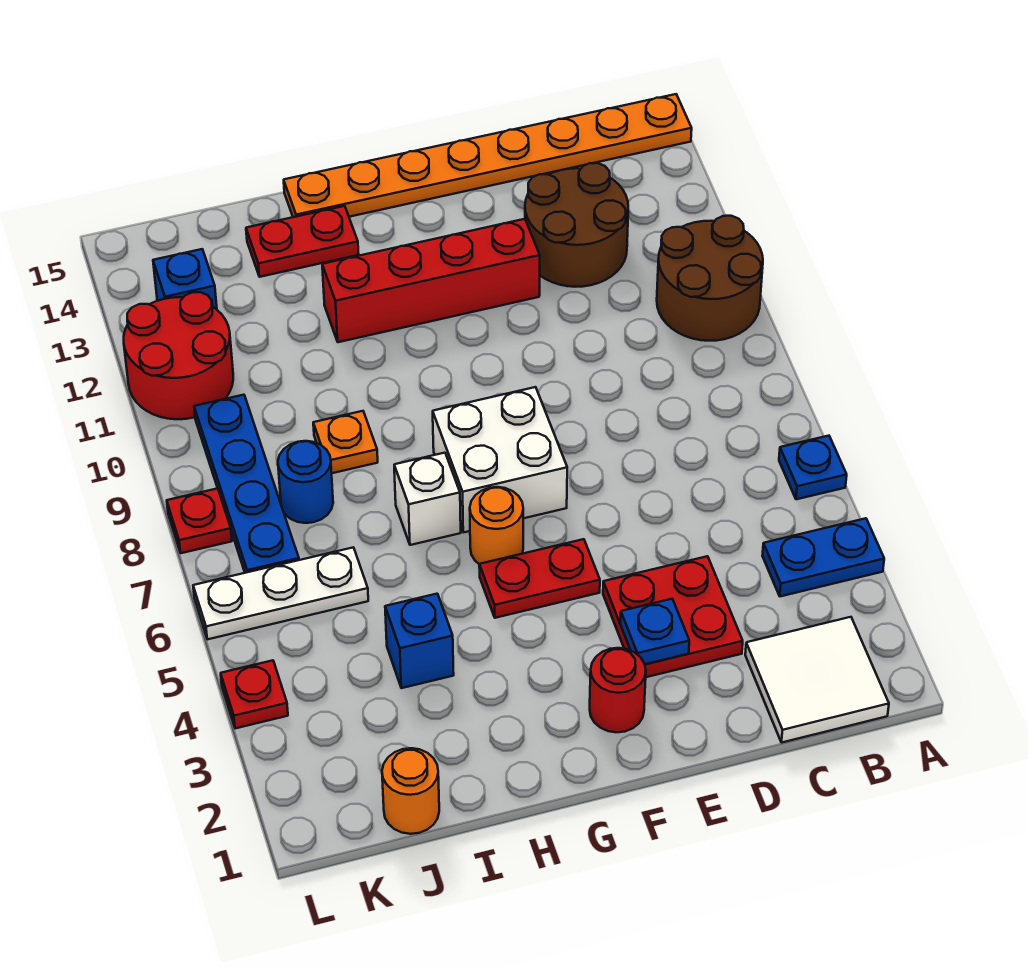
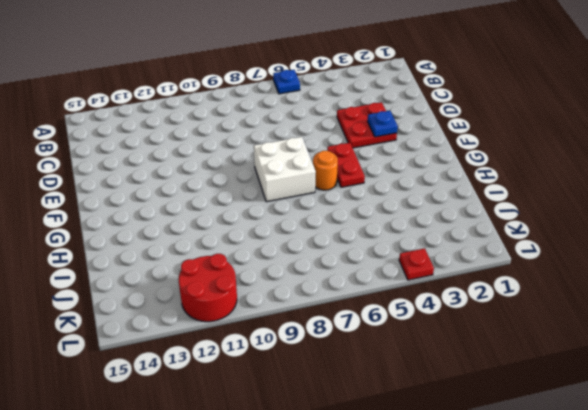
none -> blue 1x2 plate [762,518,884,596]
none -> brown 2x2 round brick [657,216,763,341]
none -> orange 1x8 plate [284,94,692,217]

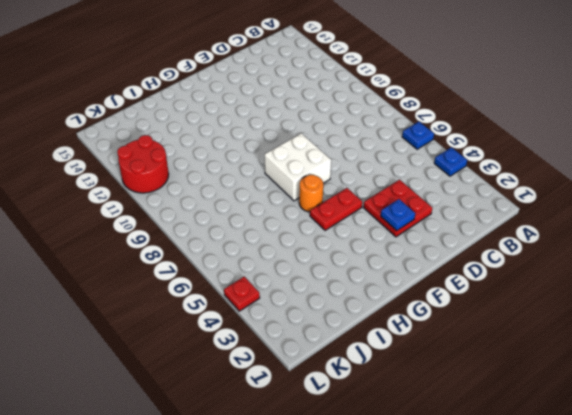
blue 1x1 plate [434,147,467,176] -> blue 1x2 plate [762,518,884,596]
none -> brown 2x2 round brick [657,216,763,341]
none -> orange 1x8 plate [284,94,692,217]
none -> white 2x2 tile [745,617,889,743]

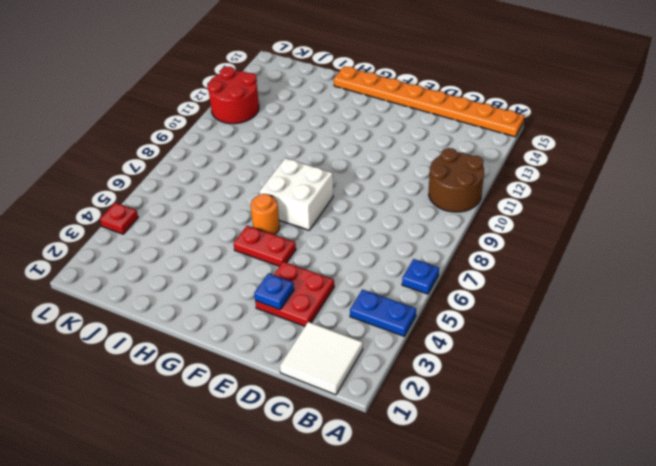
none -> brown 2x2 round brick [525,163,628,287]
none -> red 1x4 brick [322,219,540,342]
none -> red 1x1 round brick [590,648,646,732]

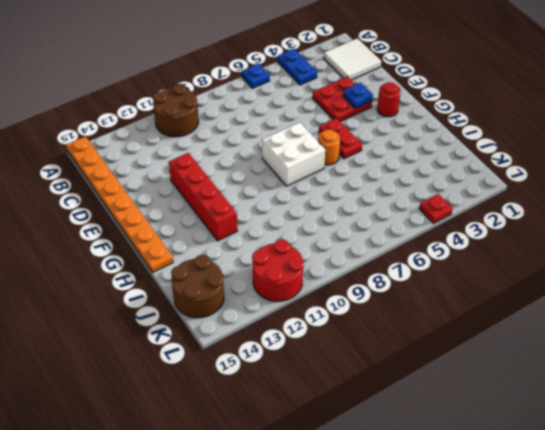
brown 2x2 round brick [171,255,224,318] -> brown 2x2 round brick moved to [525,163,628,287]
none -> white 1x1 brick [394,453,461,545]
none -> red 1x2 plate [246,206,359,277]
none -> blue 1x1 brick [385,594,454,688]

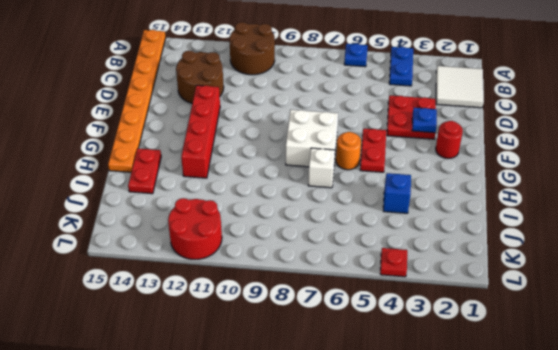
none -> orange 1x1 plate [313,411,378,473]
none -> orange 1x1 round brick [382,748,439,834]
none -> white 1x3 plate [193,547,368,639]

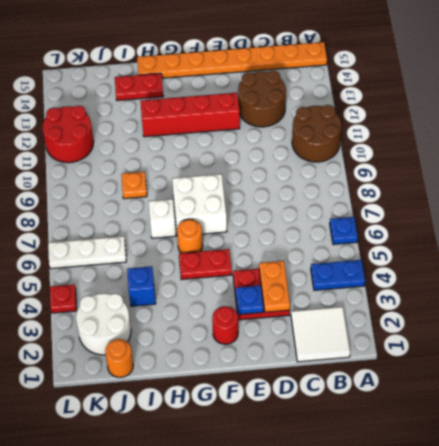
orange 1x2 plate [259,261,290,312] -> none
white 2x2 round brick [76,293,131,355] -> none
none -> blue 1x1 round brick [278,441,333,523]
none -> blue 1x4 plate [194,395,299,573]
none -> blue 1x1 brick [153,249,217,309]

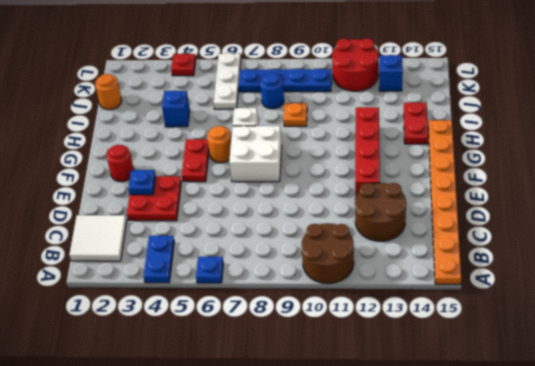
none -> red 1x1 plate [167,488,232,553]

